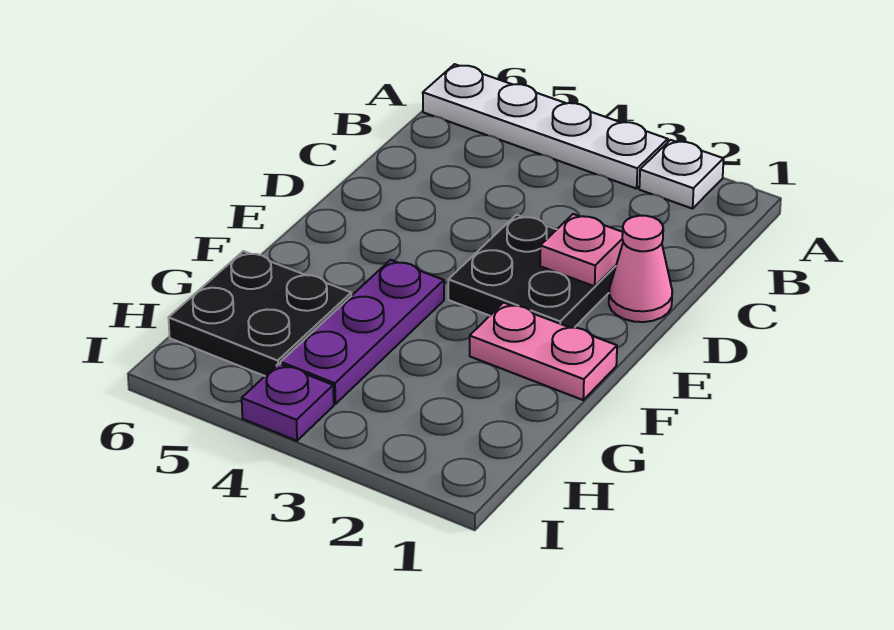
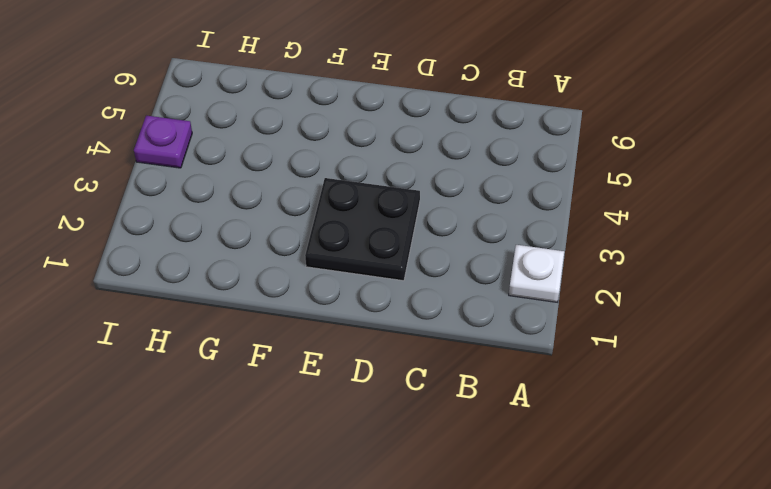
none -> white 1x4 plate [423,64,668,189]
none -> pink 1x1 cone [609,216,672,322]

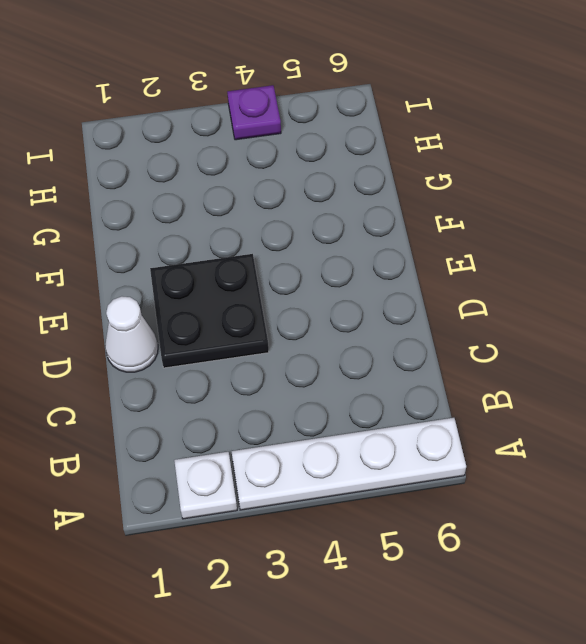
white 1x1 cone [105,296,158,372] -> pink 1x1 cone [609,216,672,322]
none -> pink 1x2 plate [470,303,617,400]
none -> purple 1x3 plate [281,260,444,404]

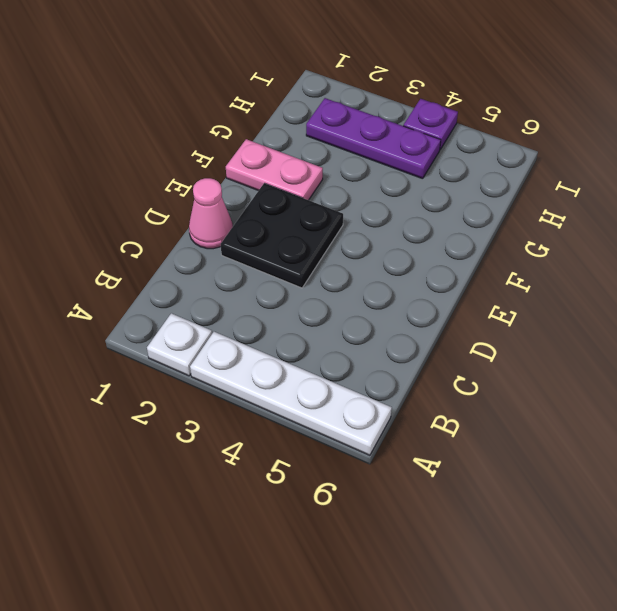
purple 1x3 plate [306,98,441,179] -> purple 1x3 plate turned to [281,260,444,404]
none -> black 2x2 plate [168,251,351,376]
none -> pink 1x1 plate [540,214,623,286]

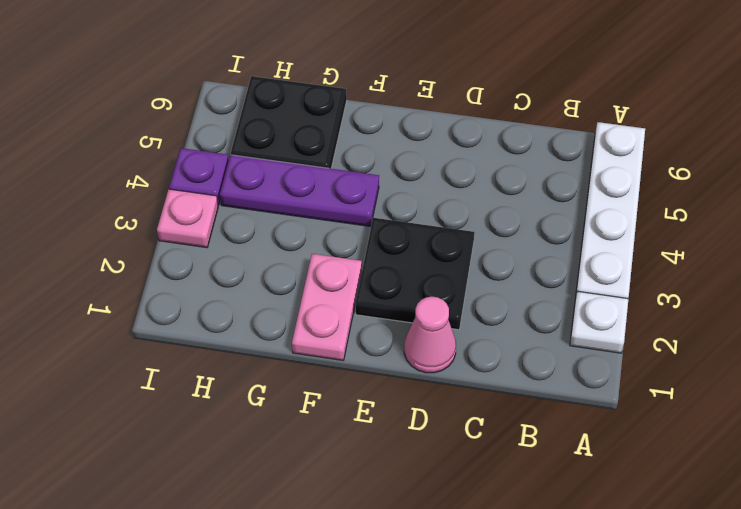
pink 1x1 plate [157,189,218,248] -> pink 1x1 plate moved to [540,214,623,286]

